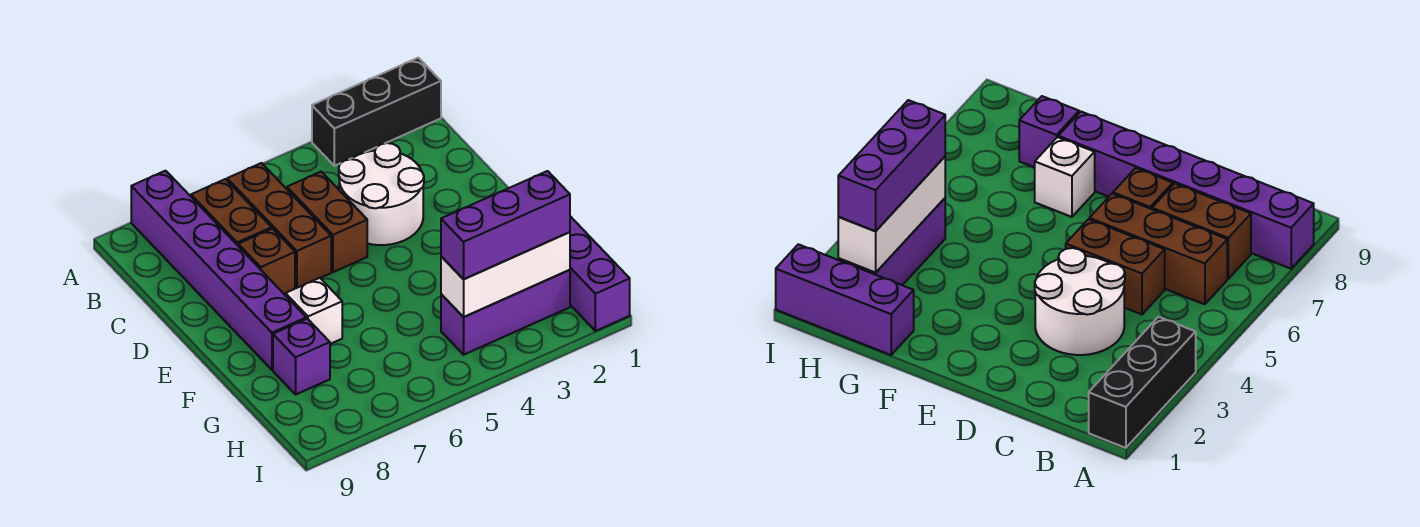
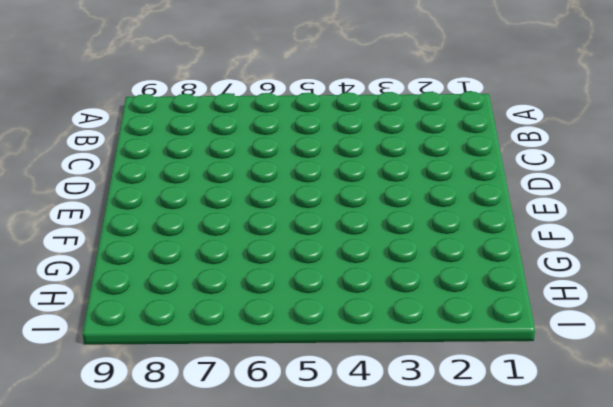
none -> black 1x3 brick [312,58,441,166]
none -> purple 1x6 brick [131,171,306,370]
none -> brown 1x3 brick [227,163,331,288]

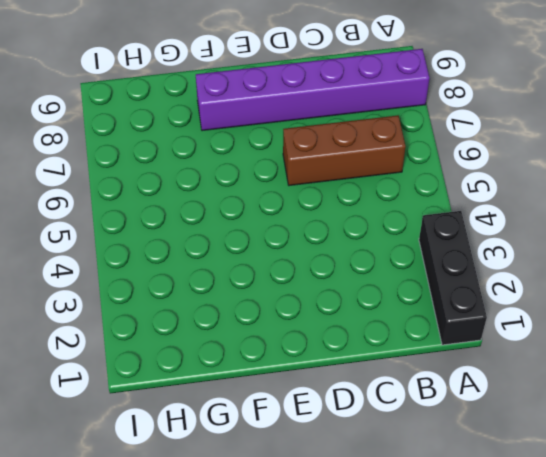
none -> brown 1x2 brick [191,179,272,245]
none -> white 2x2 round brick [339,143,424,245]
none -> brown 1x2 brick [287,172,367,272]

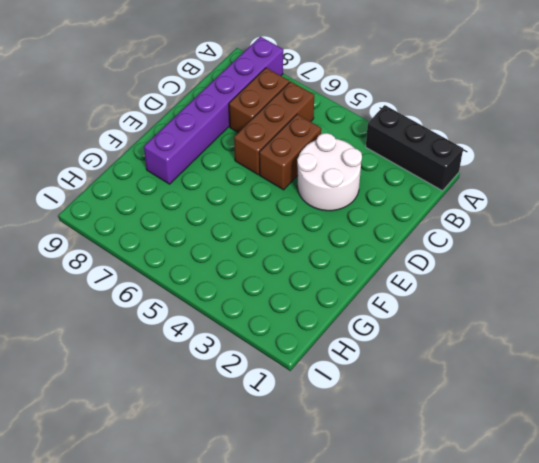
none -> brown 1x1 brick [238,229,295,294]
none -> white 1x1 brick [286,278,342,344]
none -> purple 1x3 brick [570,216,630,331]

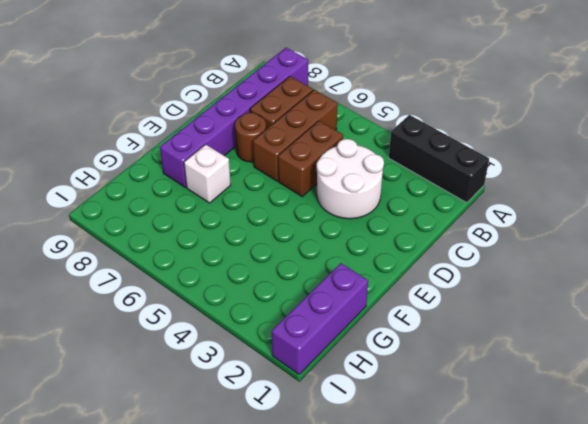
brown 1x1 round brick [235,113,266,162] -> brown 1x1 brick [238,229,295,294]
none -> purple 1x1 brick [273,319,330,394]
none -> purple 1x3 brick [441,270,570,355]
none -> white 1x3 brick [441,232,570,317]

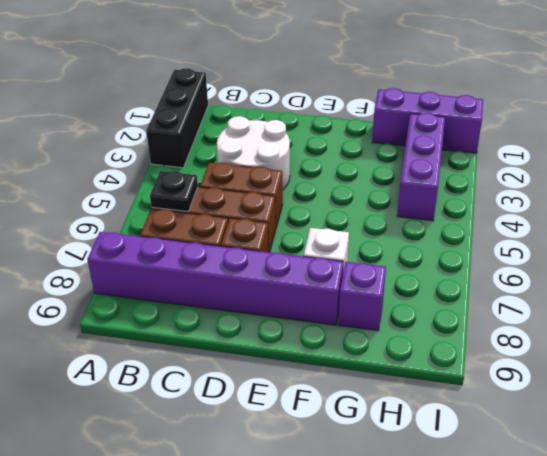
black 1x1 plate [150,171,198,212] -> none
none -> white 1x3 brick [441,232,570,317]
none -> purple 1x3 brick [441,171,570,279]

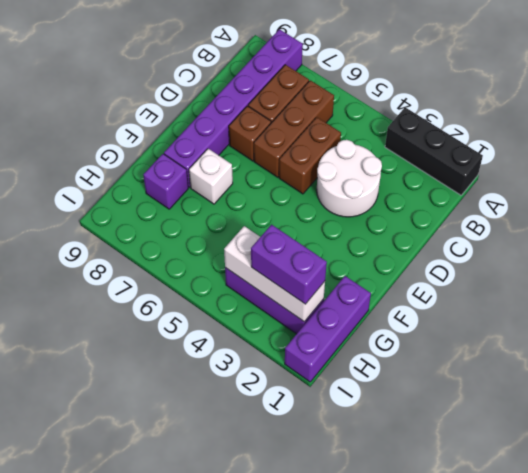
purple 1x2 brick [251,225,327,304] -> purple 1x3 brick [441,171,570,279]

